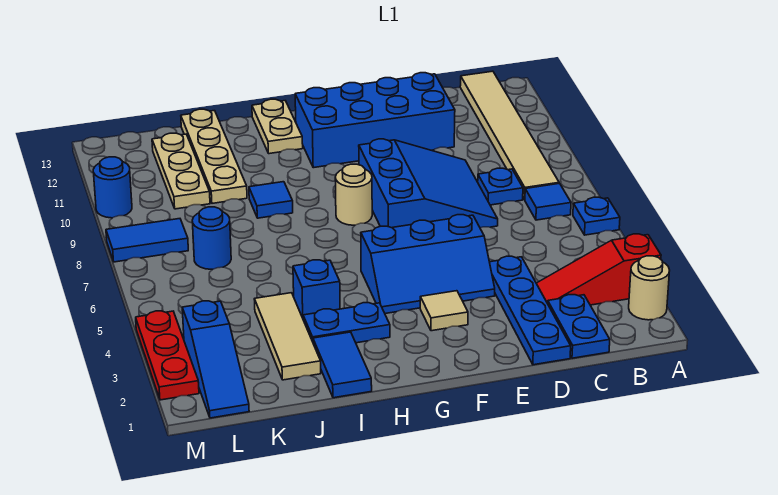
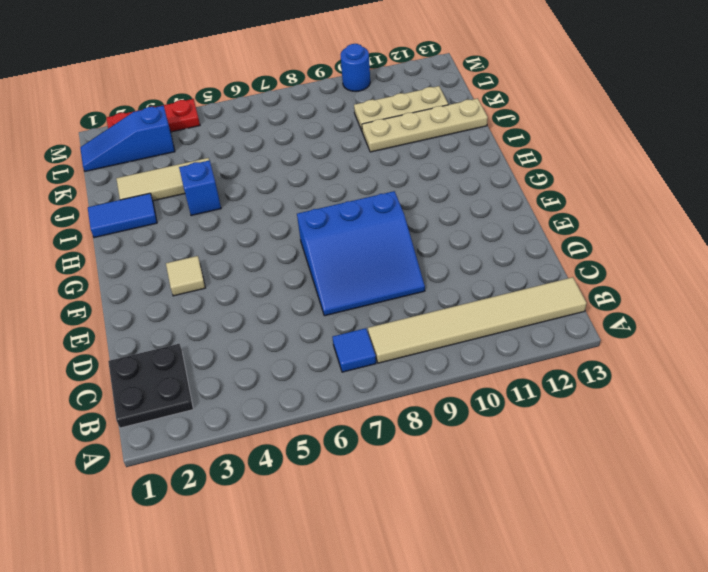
black 2x2 plate [108,344,193,428] -> blue 1x2 plate [548,295,610,358]
none -> tan 1x1 round brick [629,256,670,320]
none -> red 1x3 slope [536,234,661,305]
none -> blue 1x1 plate [573,197,620,235]

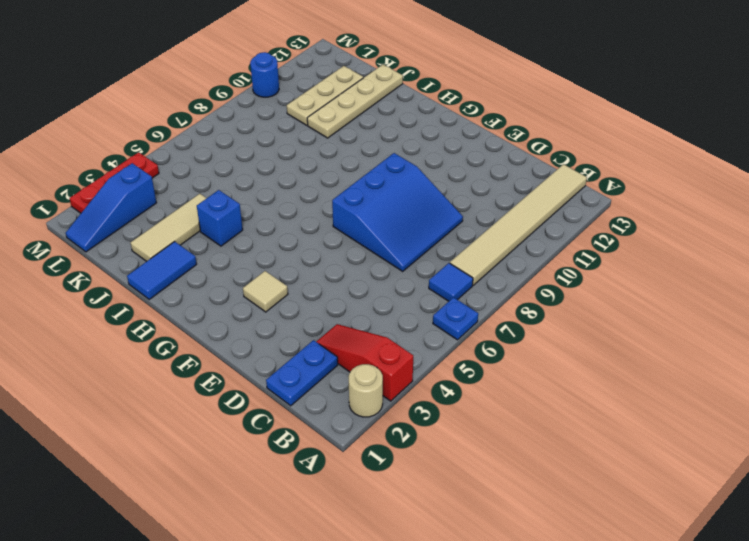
none -> blue 1x1 plate [478,168,523,205]
none -> blue 1x4 plate [490,256,571,365]
none -> blue 2x4 brick [295,73,455,168]

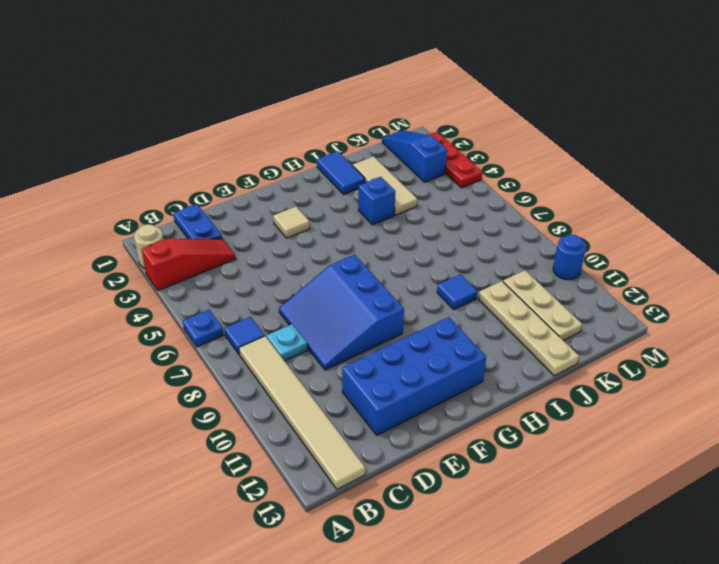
cyan 1x1 plate [267,324,308,361] -> blue 1x1 plate [478,168,523,205]
none -> blue 1x4 plate [490,256,571,365]
none -> blue 2x3 slope [361,215,495,314]
none -> tan 1x1 round brick [335,164,372,225]

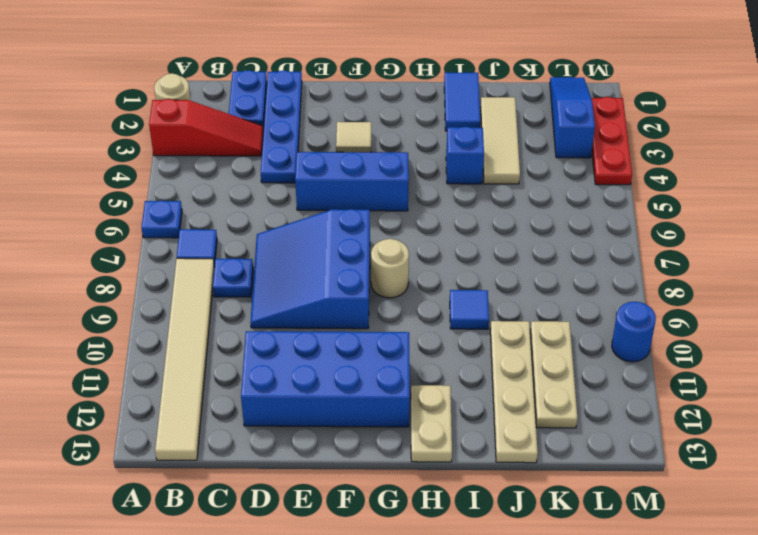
none -> blue 1x2 plate [303,303,390,343]
none -> blue 1x1 round brick [192,207,231,269]
none -> blue 1x2 tile [106,219,188,262]

